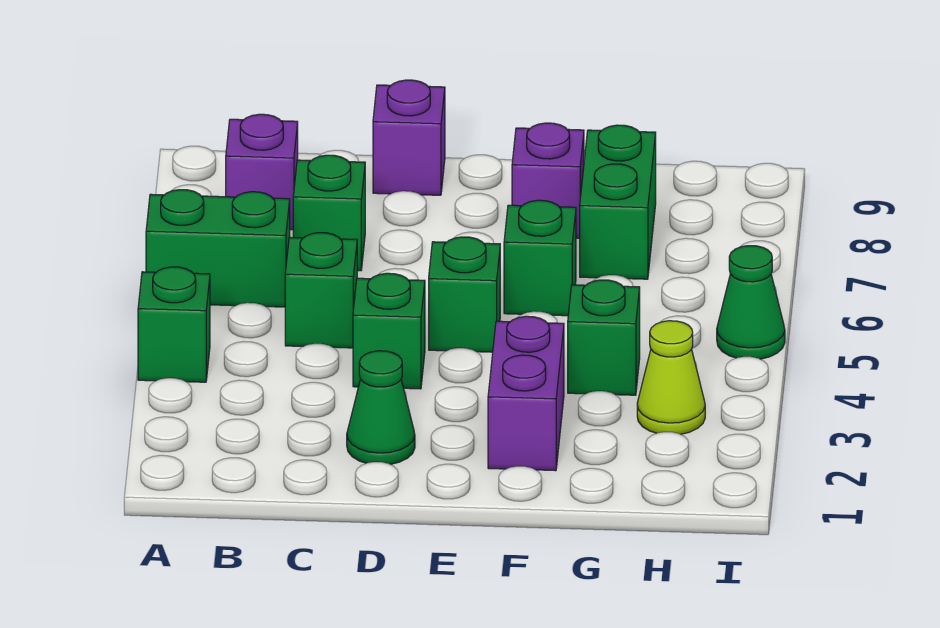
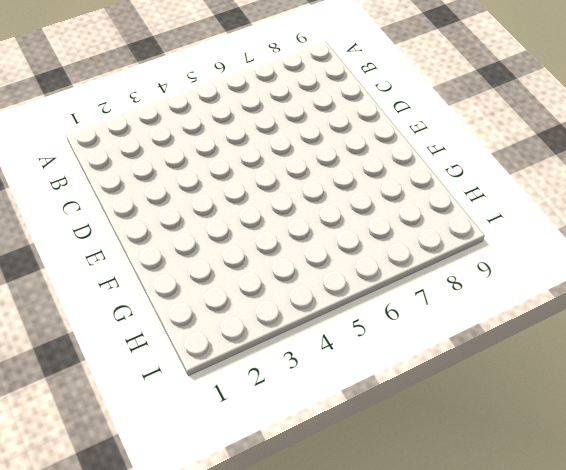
none -> green 1x1 brick [138,267,210,382]
none -> green 1x2 brick [146,190,290,307]
none -> purple 1x1 brick [226,114,298,230]

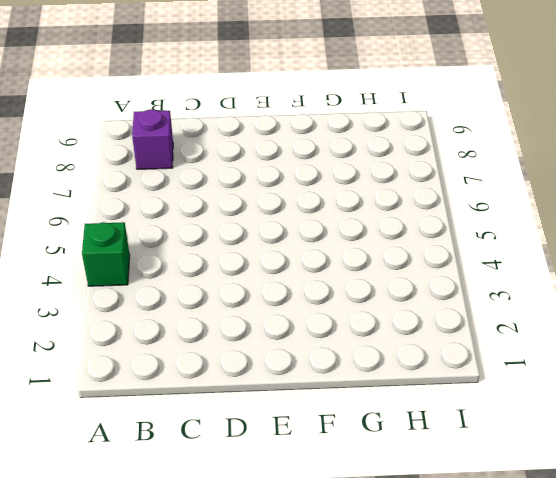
none -> green 1x2 brick [146,190,290,307]
none -> green 1x1 brick [285,233,357,348]
none -> green 1x1 brick [293,155,365,271]

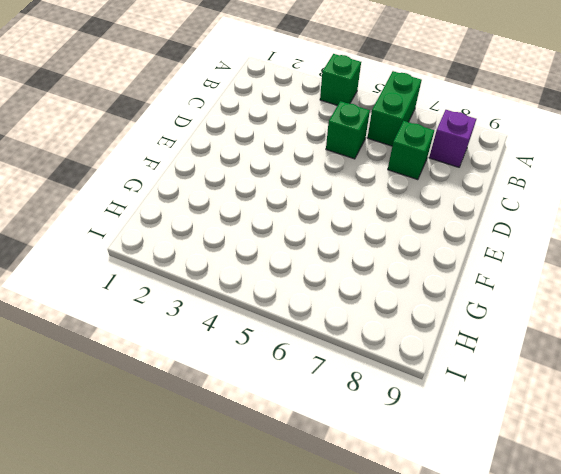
none -> green 1x1 cone [347,351,415,464]
none -> green 1x1 brick [353,273,425,389]
none -> purple 1x1 brick [373,80,445,195]

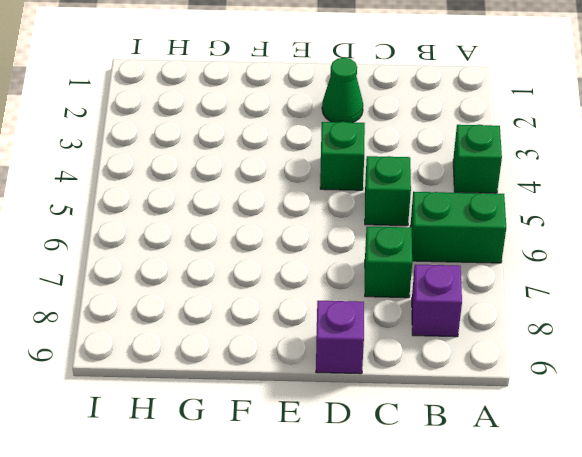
none -> green 1x1 brick [429,237,500,352]
none -> purple 1x2 brick [488,316,564,471]
none -> green 1x1 brick [504,200,576,316]

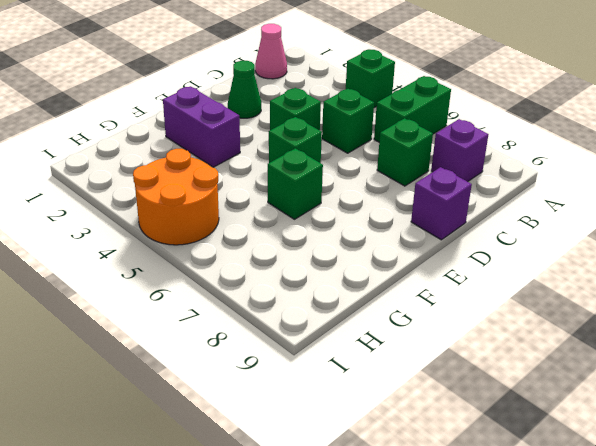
pink 1x1 cone [255,24,287,79] -> none
orange 2x2 round brick [133,149,219,245] -> green 1x1 cone [717,246,785,359]
none -> purple 1x1 brick [512,123,584,238]
none -> green 1x1 brick [568,280,640,395]
none -> green 1x2 brick [580,125,656,279]

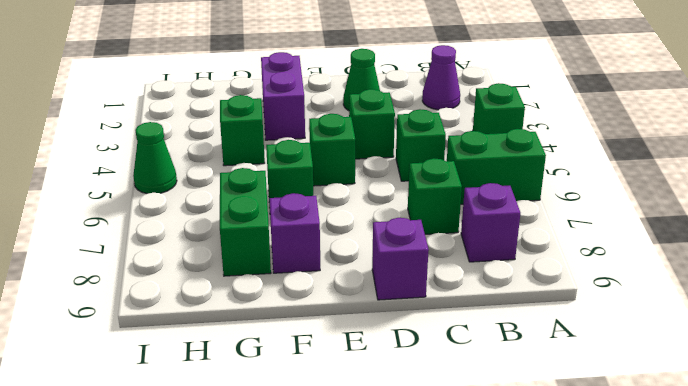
purple 1x1 cone [422,45,460,110] -> none
none -> lime 1x1 cone [637,321,705,434]

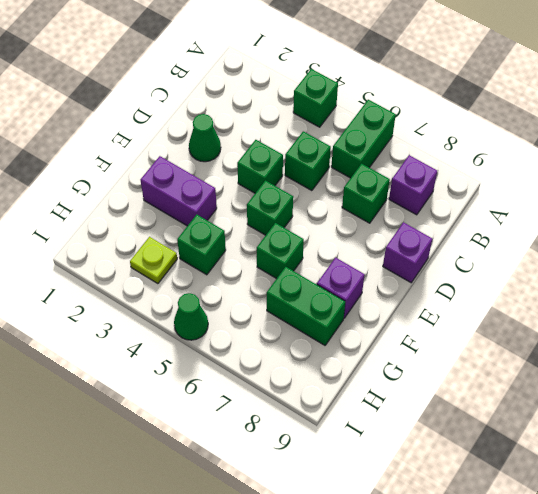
lime 1x1 plate [130,237,177,284] -> lime 1x1 cone [637,321,705,434]

